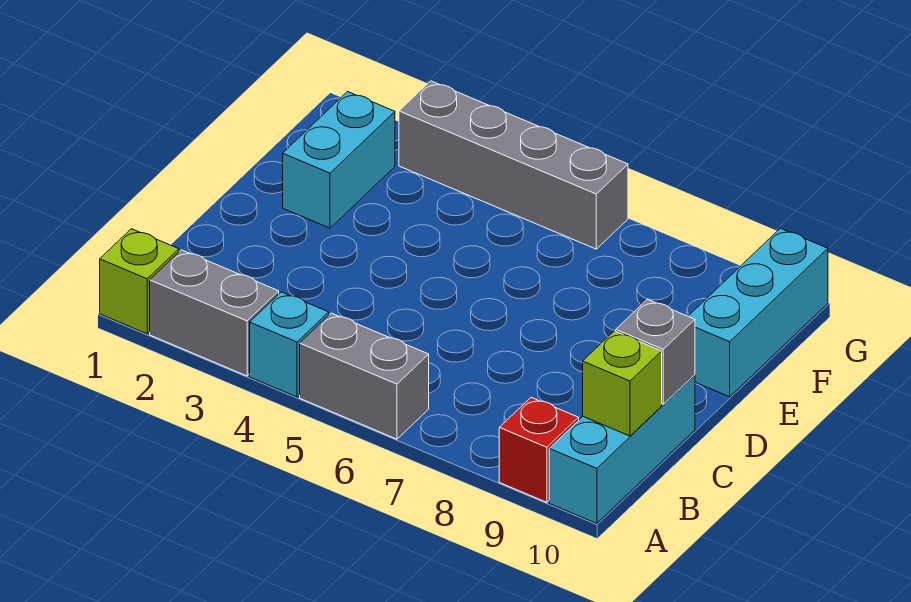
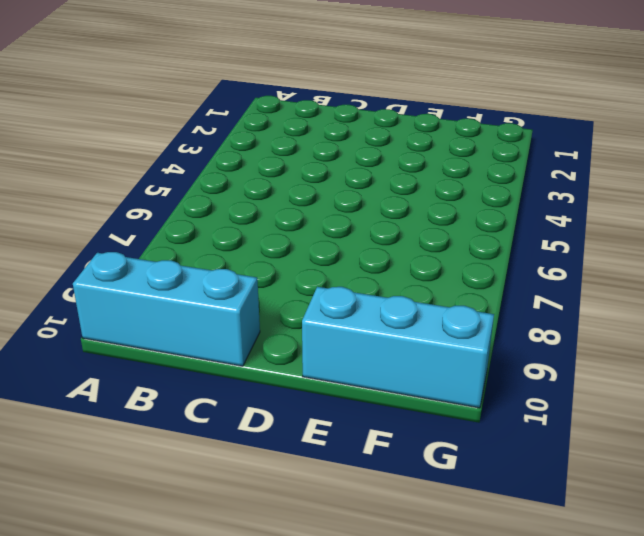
none -> lime 1x1 brick [100,229,179,334]
none -> grey 1x2 brick [150,250,279,376]

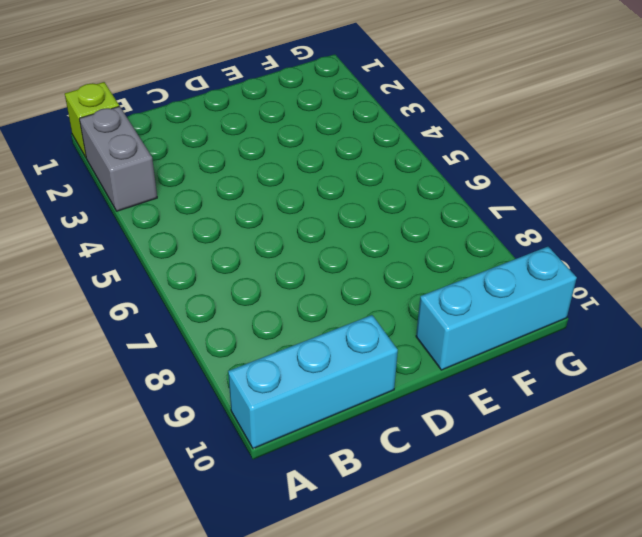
none -> cyan 1x1 brick [250,292,329,397]
none -> grey 1x2 brick [300,313,429,439]

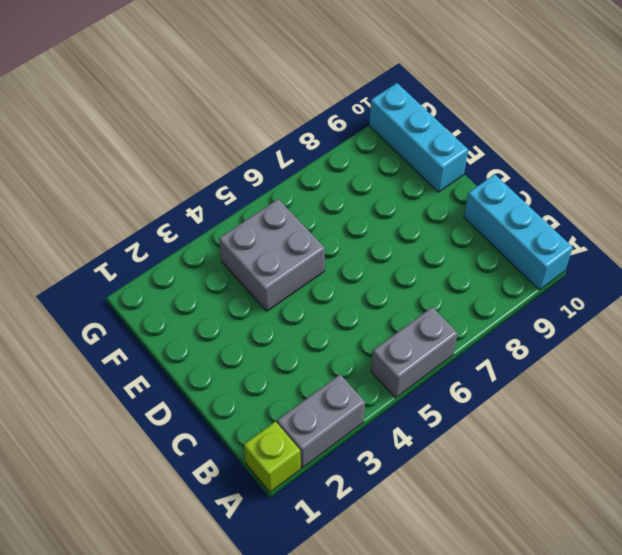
grey 2x2 brick [219,199,325,311] -> none
none -> cyan 1x1 brick [250,292,329,397]
none -> red 1x1 brick [499,397,579,502]

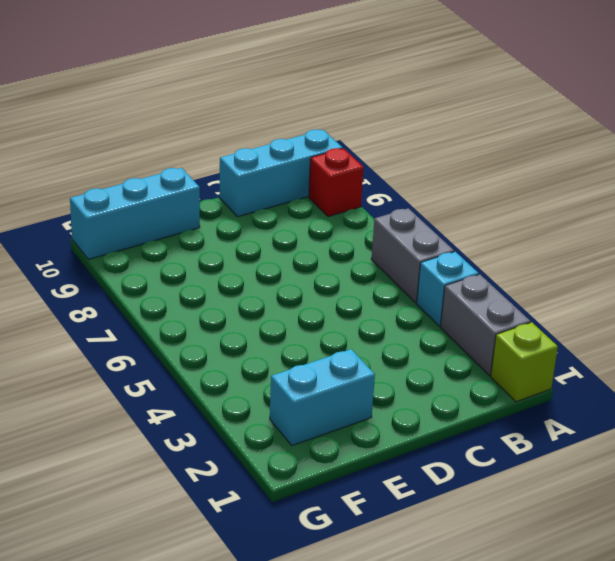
none -> grey 1x4 brick [399,81,628,249]
none -> lime 1x1 brick [583,331,662,436]

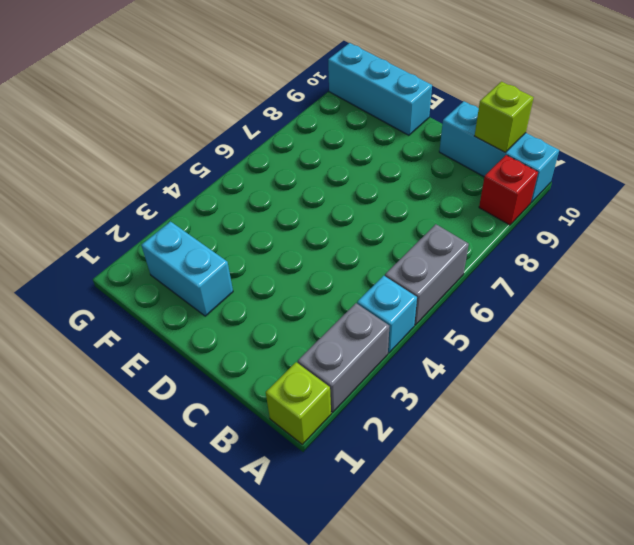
none -> grey 1x4 brick [399,81,628,249]
none -> grey 1x1 brick [616,299,695,404]

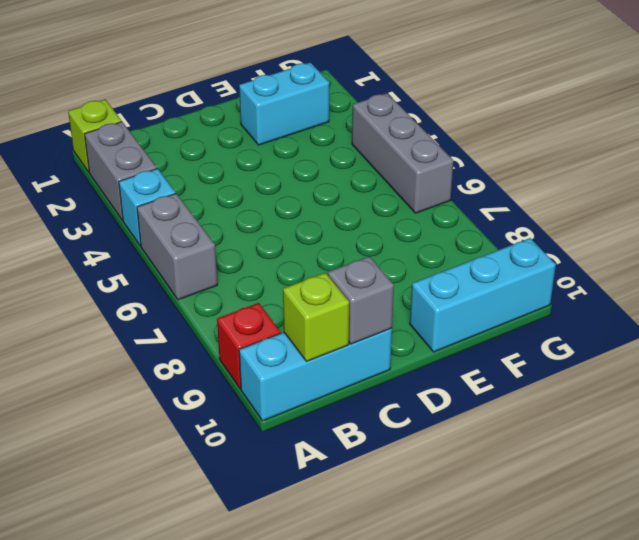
grey 1x3 brick [352,93,454,213] -> grey 1x4 brick [399,81,628,249]

